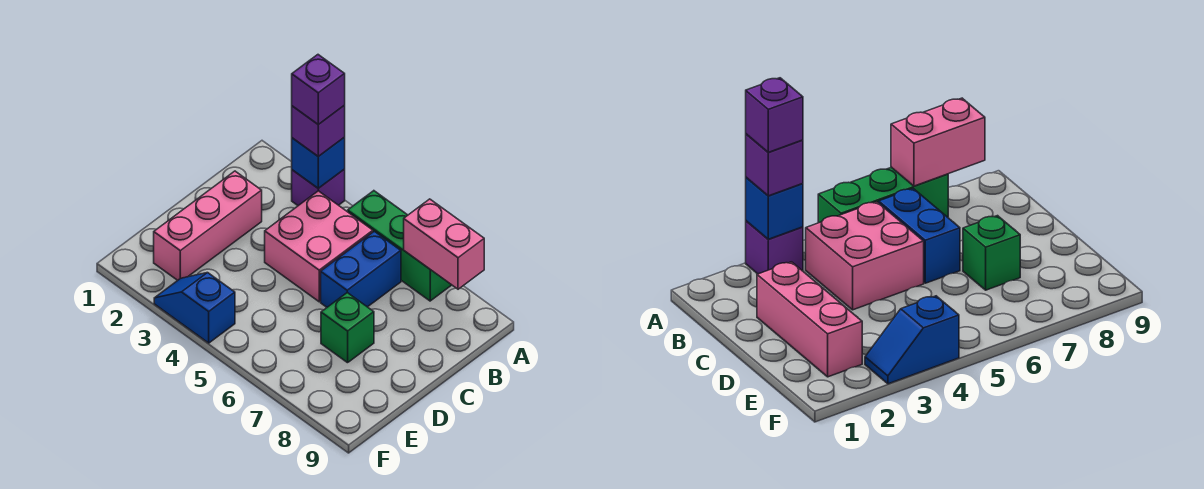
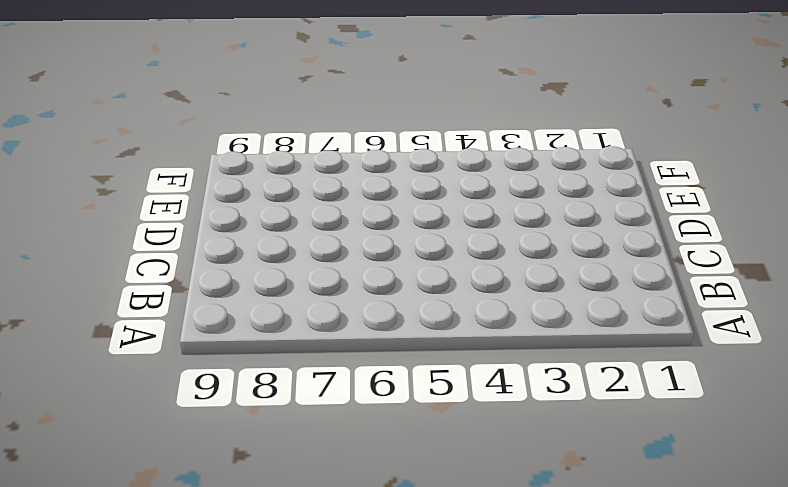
none -> purple 1x1 brick [292,170,345,206]
none -> green 1x3 brick [348,191,451,301]

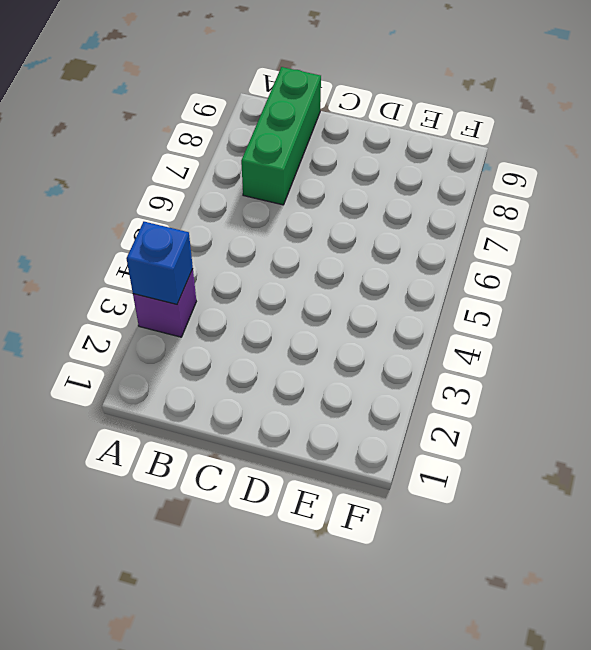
green 1x3 brick [241,67,321,205] -> green 1x3 brick moved to [348,191,451,301]
none -> pink 2x2 brick [265,191,373,302]
none -> blue 1x2 brick [321,231,401,307]

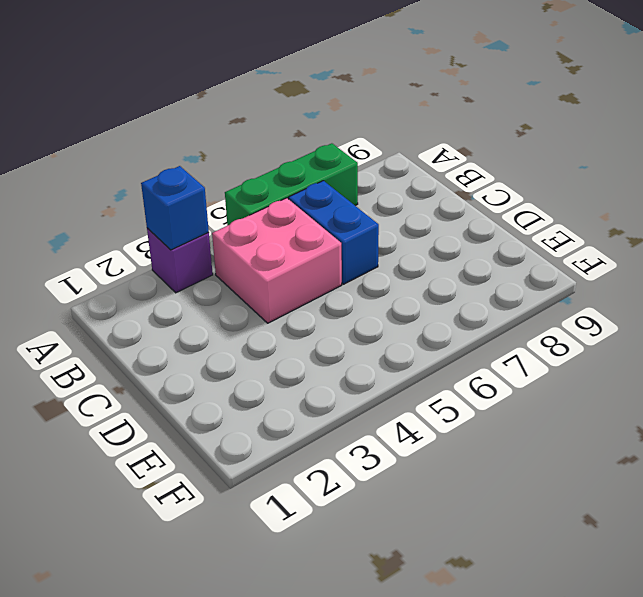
none -> pink 1x3 brick [154,171,262,280]
none -> green 1x1 brick [321,293,374,363]

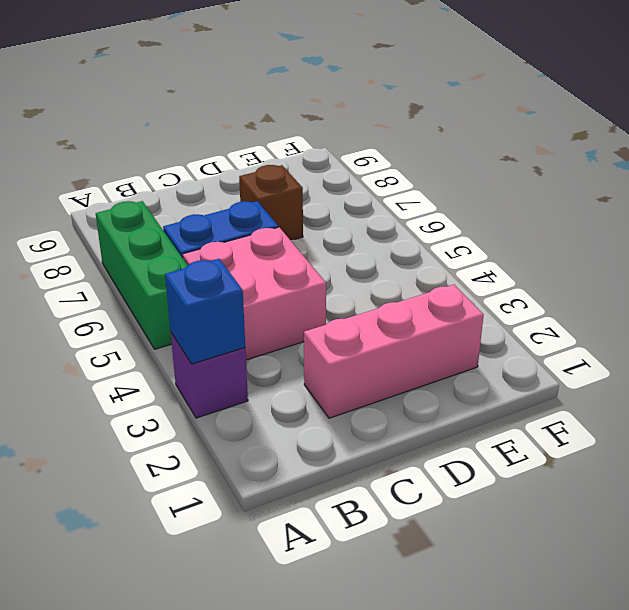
brown 1x1 brick [239,165,303,240] -> green 1x1 brick [321,293,374,363]
none -> blue 1x2 slope [154,273,235,343]
none -> pink 1x2 brick [404,199,484,289]

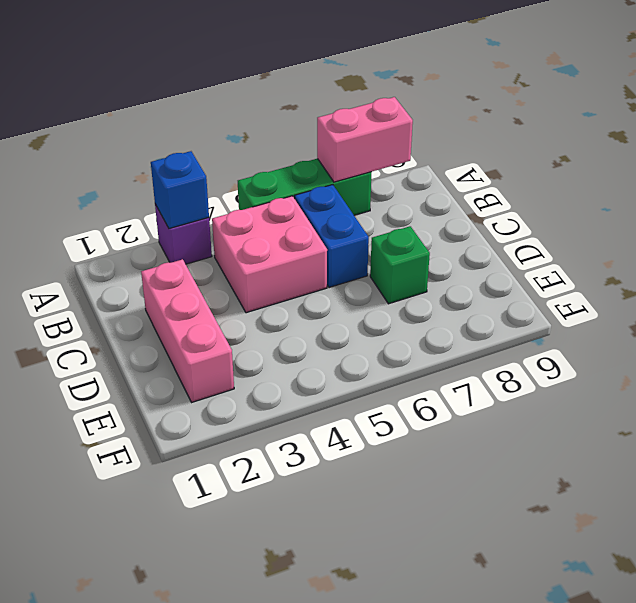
none -> blue 1x2 slope [154,273,235,343]
none -> purple 1x1 brick [292,106,345,156]

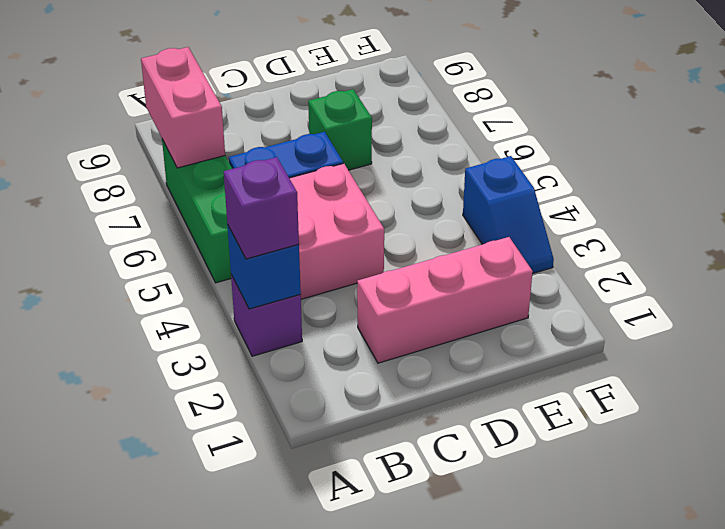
none -> purple 1x1 brick [292,55,345,125]

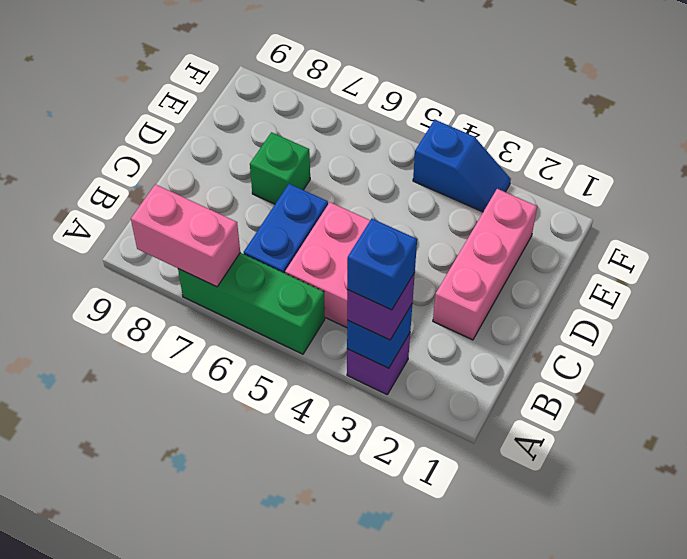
blue 1x1 brick [347,219,417,310] -> purple 1x1 brick [292,55,345,125]

